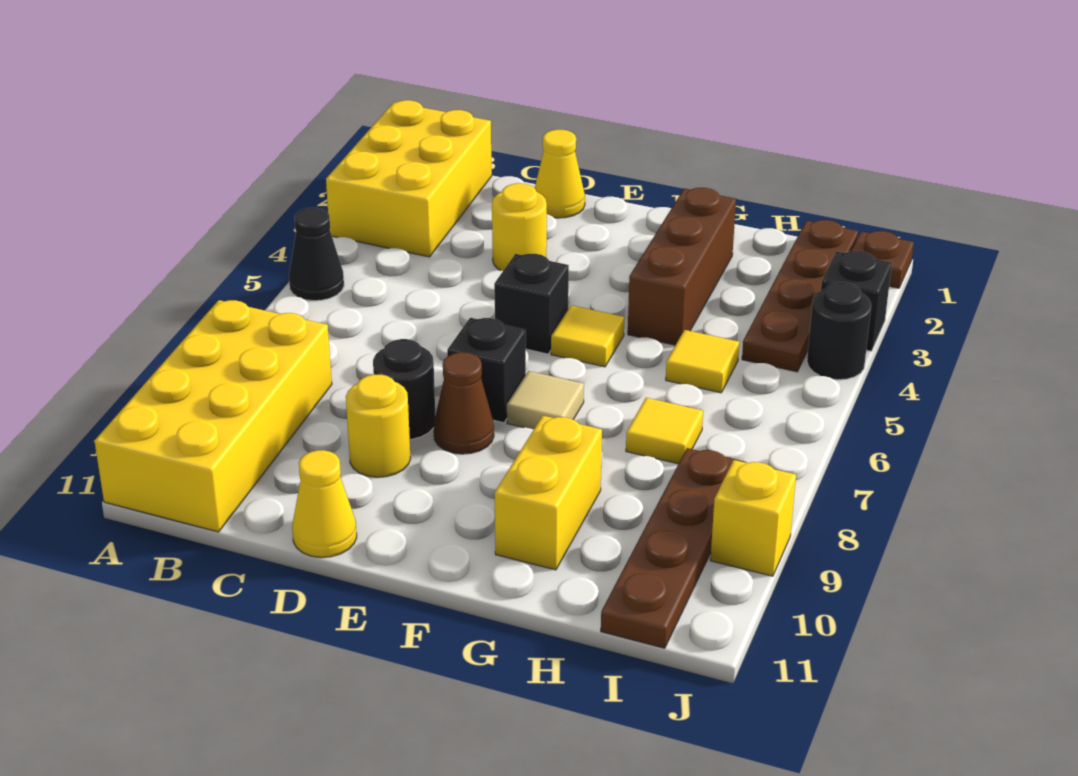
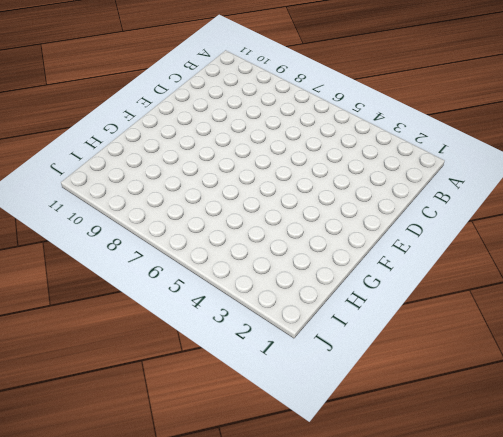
none -> yellow 2x3 brick [326,100,492,257]
none -> black 1x1 cone [289,208,344,301]
none -> yellow 2x4 brick [95,300,332,532]

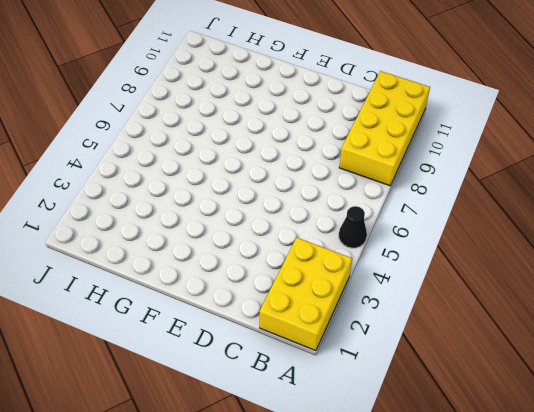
none -> yellow 1x1 cone [535,130,585,218]
none -> yellow 1x1 round brick [492,183,547,271]
none -> black 1x1 round brick [373,339,435,439]

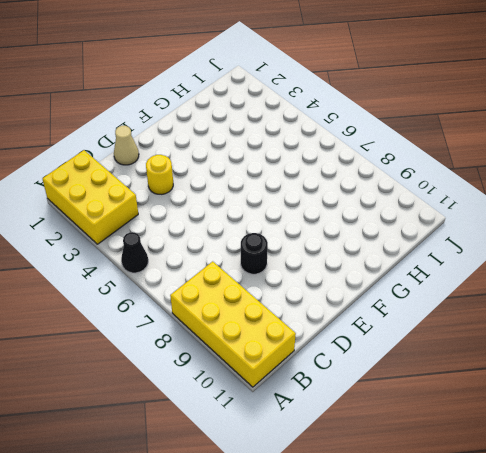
tan 1x1 cone [114,126,139,165] -> yellow 1x1 cone [535,130,585,218]
none -> yellow 1x1 round brick [346,374,411,477]
none -> yellow 1x1 cone [292,450,357,557]
none -> black 1x1 brick [494,254,569,354]

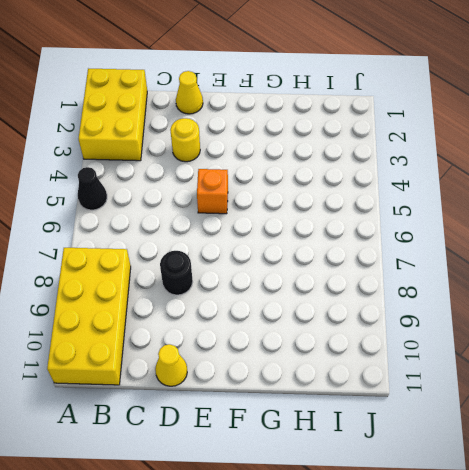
orange 1x1 brick [197,169,228,214] -> black 1x1 brick [494,254,569,354]
none -> yellow 1x1 round brick [346,374,411,477]
none -> black 1x1 brick [447,318,526,423]
none -> brown 1x1 cone [434,352,494,454]

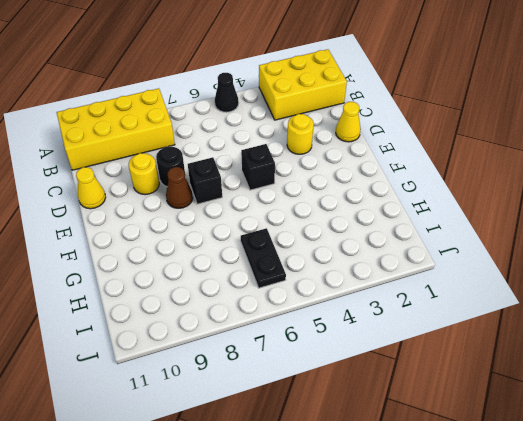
black 1x2 plate [241,228,286,288] -> none
none -> yellow 1x1 tile [551,305,625,367]
none -> tan 1x1 tile [507,371,584,430]
none -> brown 1x3 brick [628,188,736,345]

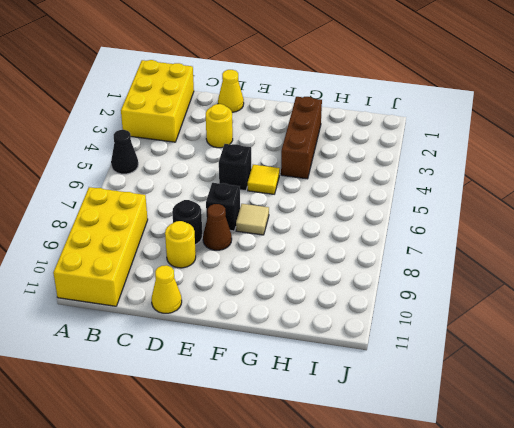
none -> yellow 1x2 brick [495,416,602,570]
none -> yellow 1x1 tile [666,330,739,393]
none -> yellow 1x1 tile [626,398,703,464]

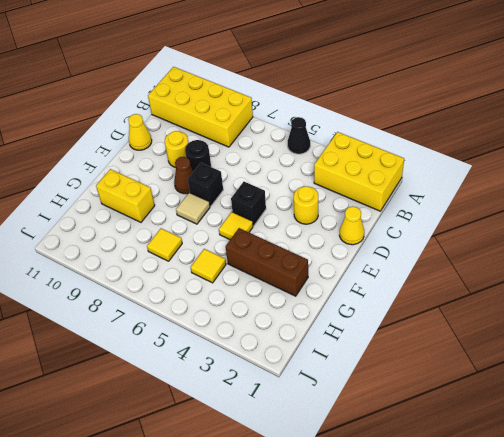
none -> brown 1x4 plate [742,220,858,372]
none -> brown 1x4 plate [601,448,746,648]
none -> brown 1x1 plate [852,231,914,288]

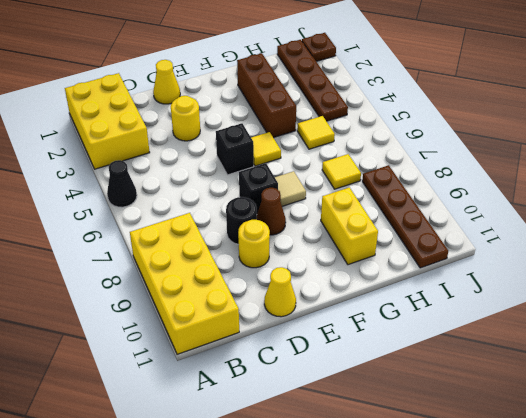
none -> black 1x1 brick [821,251,892,351]
none -> black 1x1 round brick [807,282,871,380]
none -> yellow 1x1 brick [710,460,796,576]

